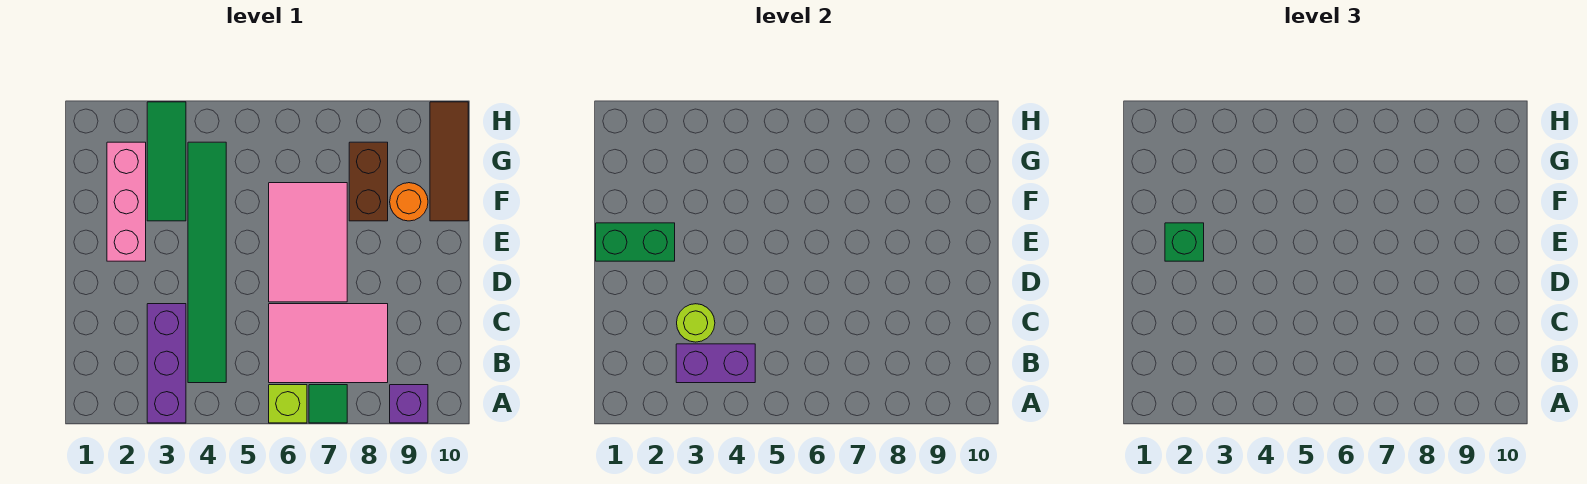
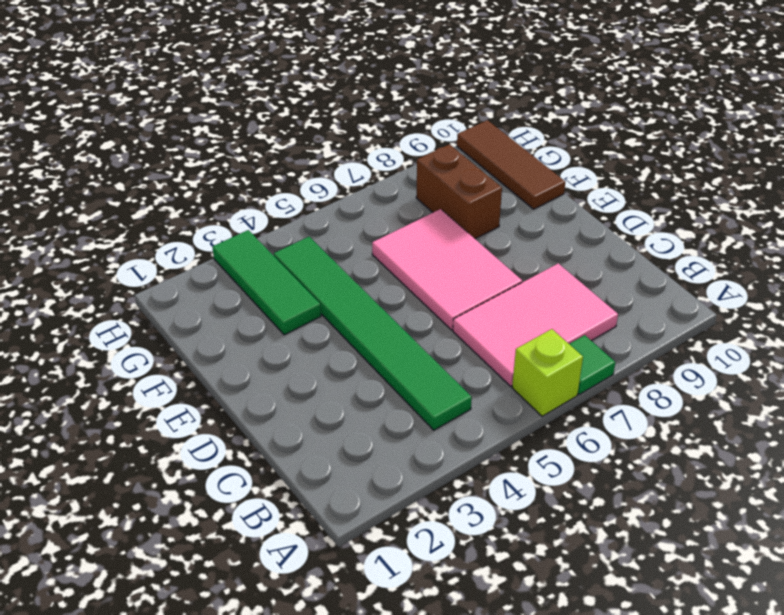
none -> purple 1x3 brick [147,304,186,423]
none -> purple 1x1 brick [390,385,428,423]
none -> pink 1x3 brick [107,142,146,261]

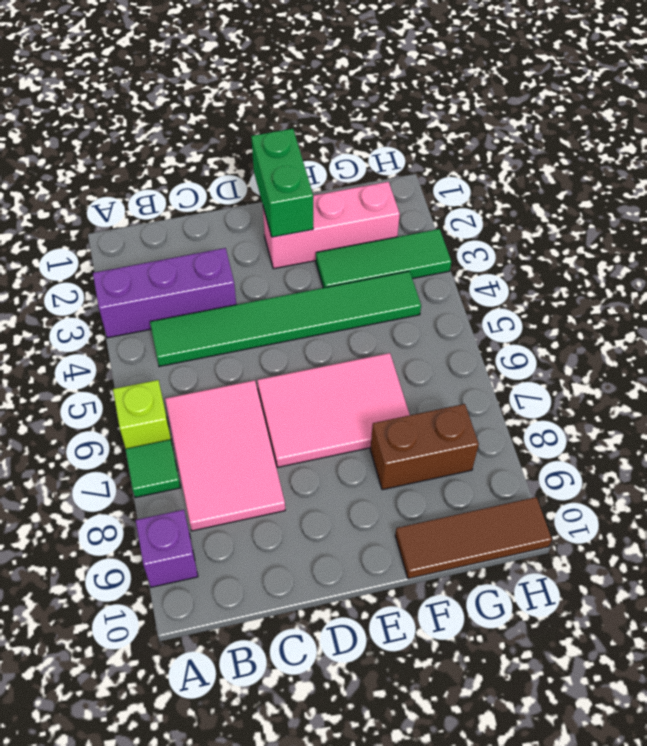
none -> orange 1x1 round brick [390,183,428,221]
none -> purple 1x2 brick [676,344,755,383]
none -> lime 1x1 round brick [677,304,715,342]

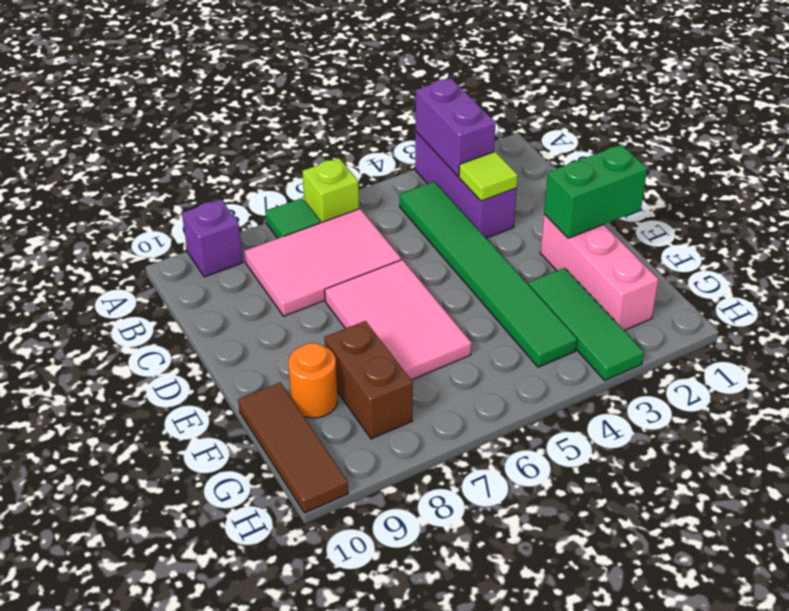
purple 1x2 brick [416,78,496,176] -> purple 1x2 brick turned to [676,344,755,383]
lime 1x1 tile [459,152,518,201] -> lime 1x1 round brick [677,304,715,342]
none -> green 1x1 brick [1165,223,1204,261]

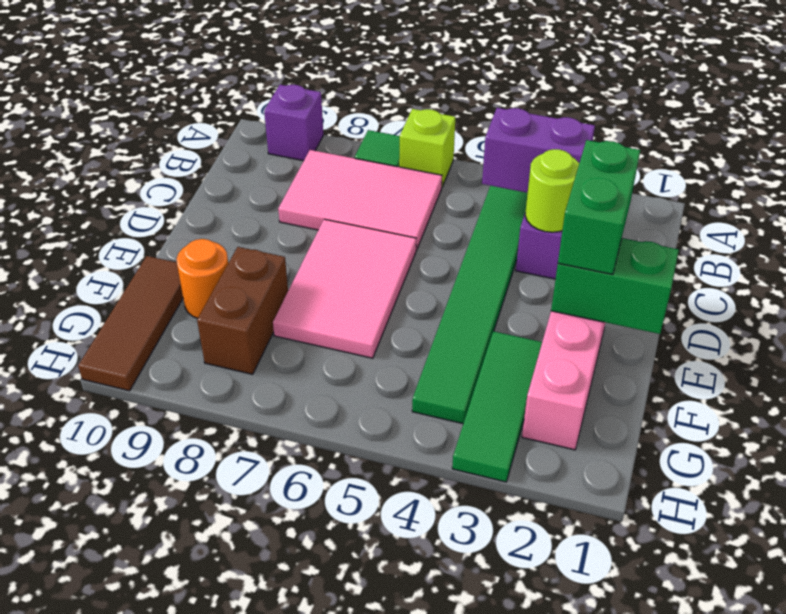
green 1x2 brick [558,140,640,275] -> green 1x1 brick [1165,223,1204,261]

